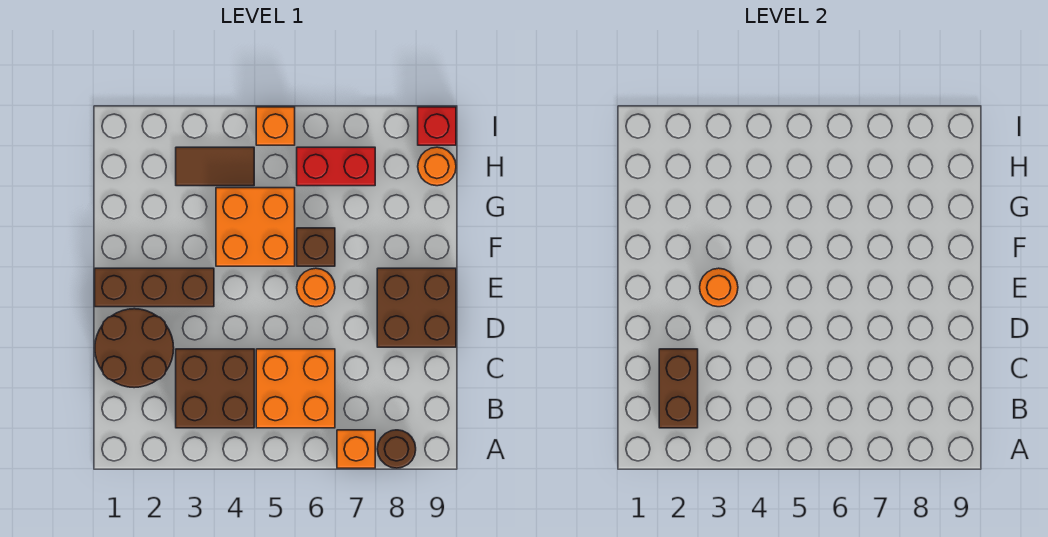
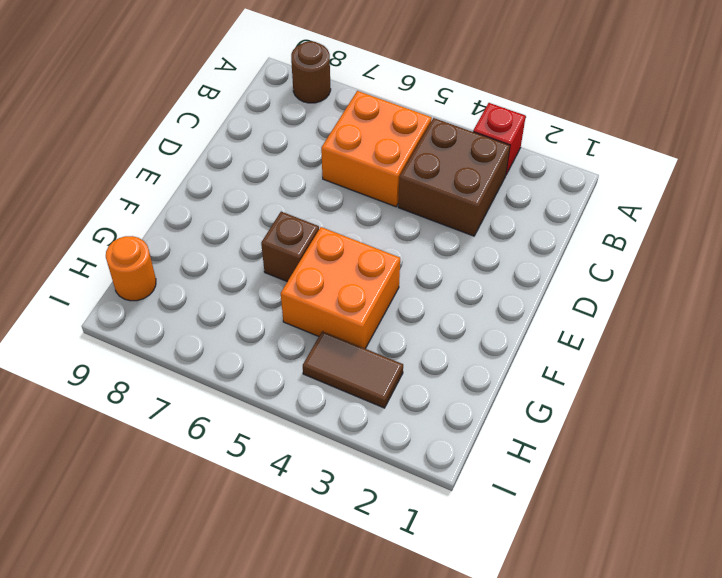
red 1x1 brick [473,103,526,174] -> red 1x1 brick moved to [418,107,456,145]
none -> orange 1x1 brick [337,430,375,468]
none -> brown 2x2 round brick [95,309,174,388]
none -> brown 2x2 brick [377,268,456,347]

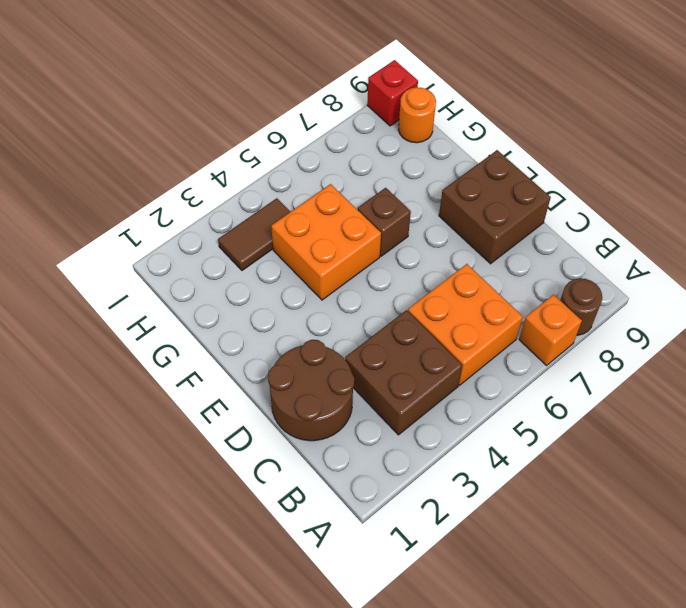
none -> brown 1x3 brick [95,268,214,307]
none -> orange 1x1 round brick [297,268,335,307]
none -> red 1x2 brick [297,147,375,186]

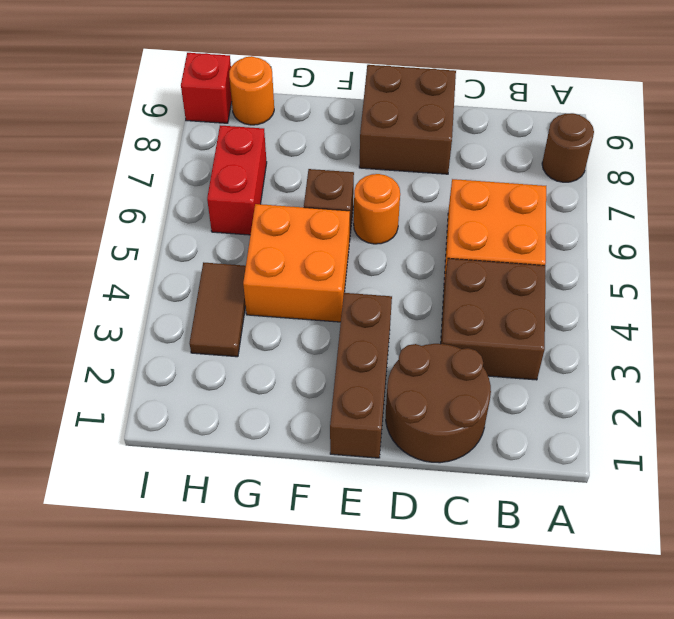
none -> orange 1x1 brick [337,430,375,468]
none -> orange 1x1 brick [256,107,295,145]
none -> brown 1x2 brick [659,349,698,428]

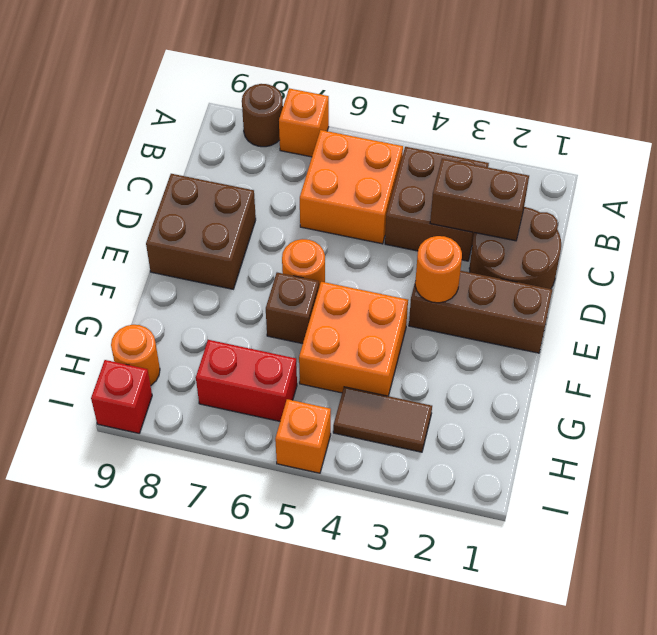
brown 1x2 brick [430,158,529,241] -> brown 1x2 brick turned to [659,349,698,428]

